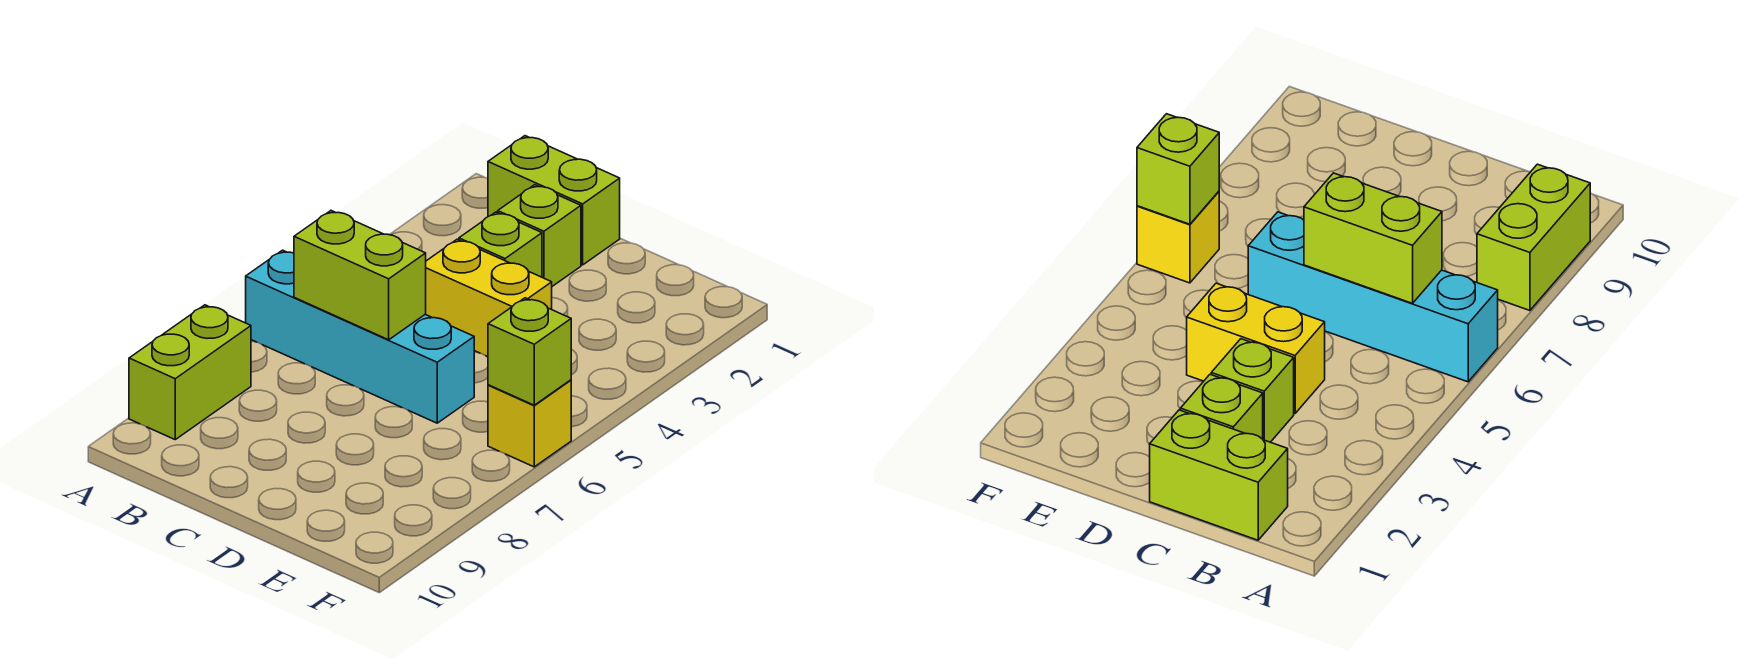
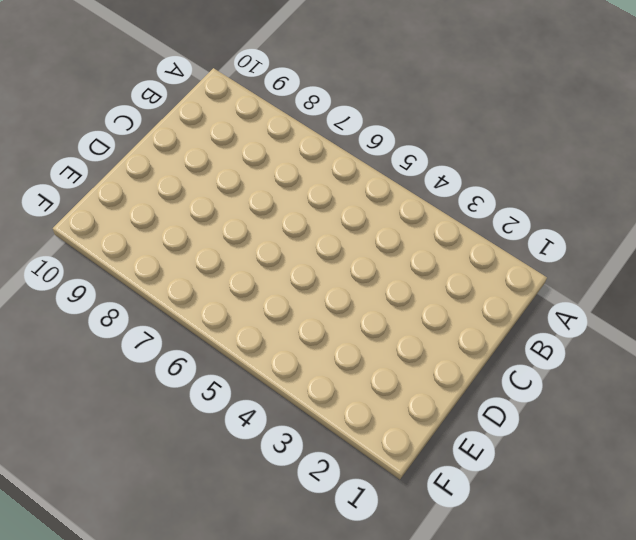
none -> cyan 1x4 brick [246,250,474,423]
none -> lime 1x2 brick [129,305,251,439]

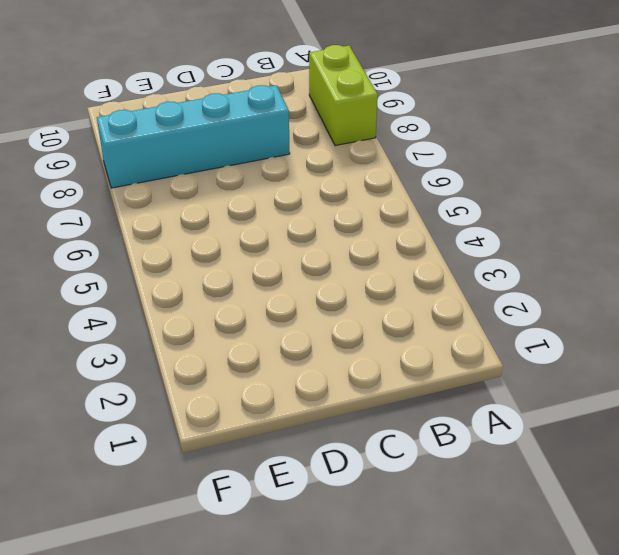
cyan 1x4 brick [97,85,290,188] -> cyan 1x4 brick moved to [246,250,474,423]
none -> lime 1x2 brick [488,136,620,265]
none -> lime 1x1 brick [498,185,581,286]

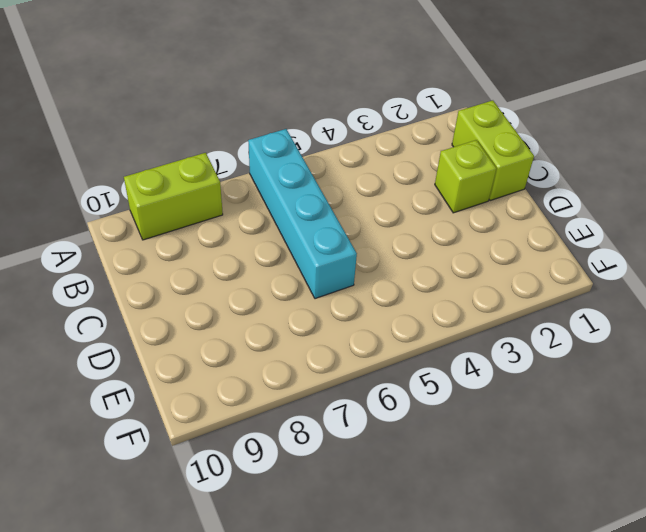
none -> lime 1x1 brick [459,212,542,277]
none -> yellow 1x2 brick [425,239,552,357]

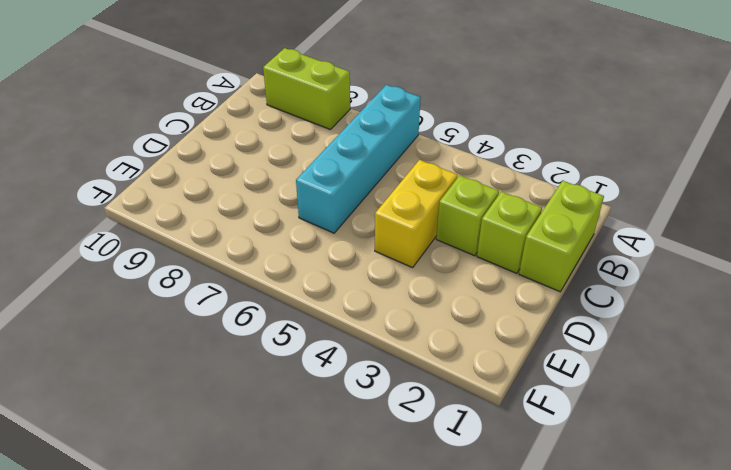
none -> yellow 1x1 brick [488,380,571,467]
none -> lime 1x2 brick [294,211,426,340]

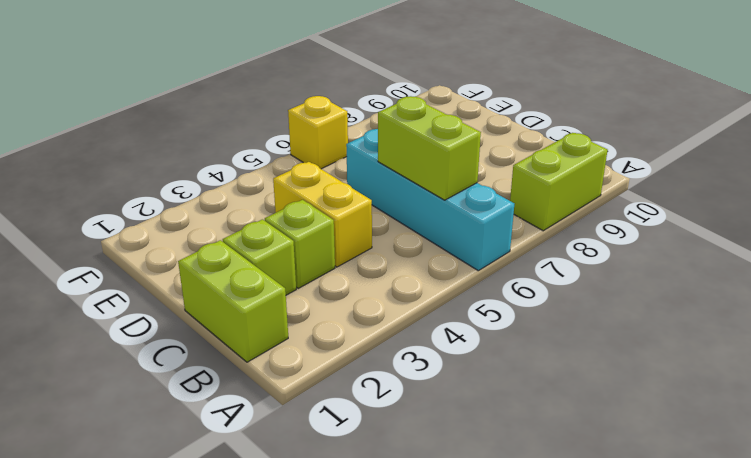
none -> lime 1x1 brick [488,298,571,405]

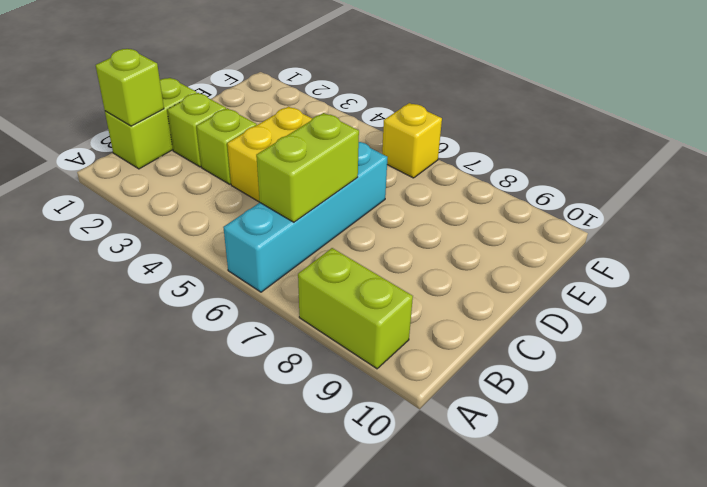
lime 1x1 brick [96,49,164,126] -> lime 1x1 brick moved to [488,298,571,405]

